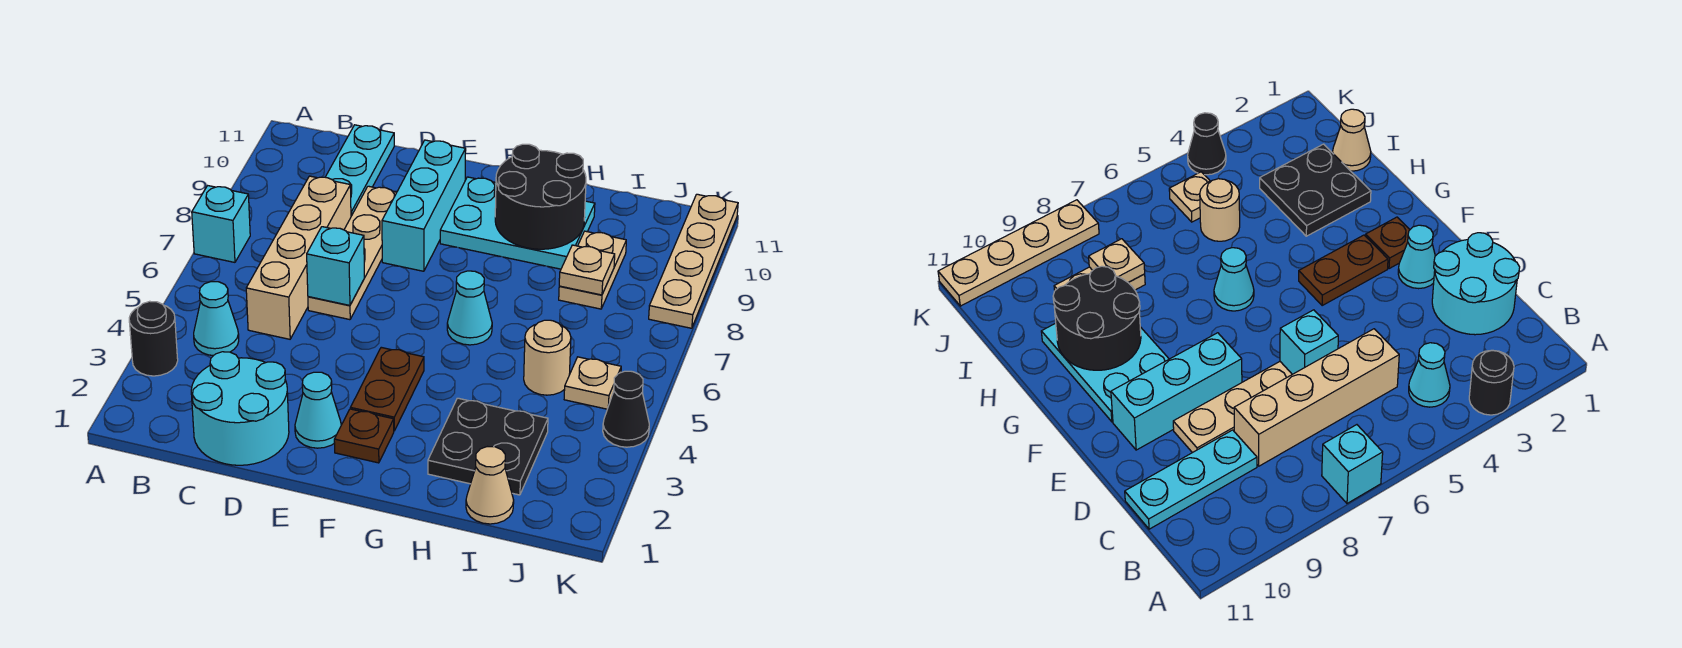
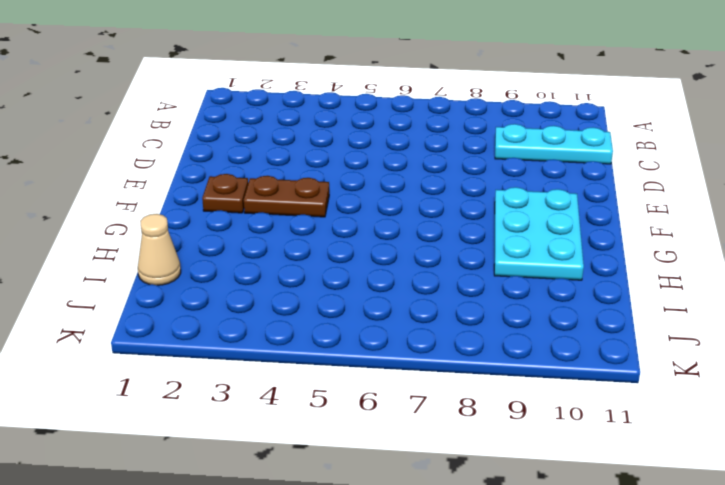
none -> black 1x1 round brick [129,301,178,376]
none -> cyan 1x1 brick [192,186,250,262]
none -> cyan 1x1 cone [194,282,239,356]

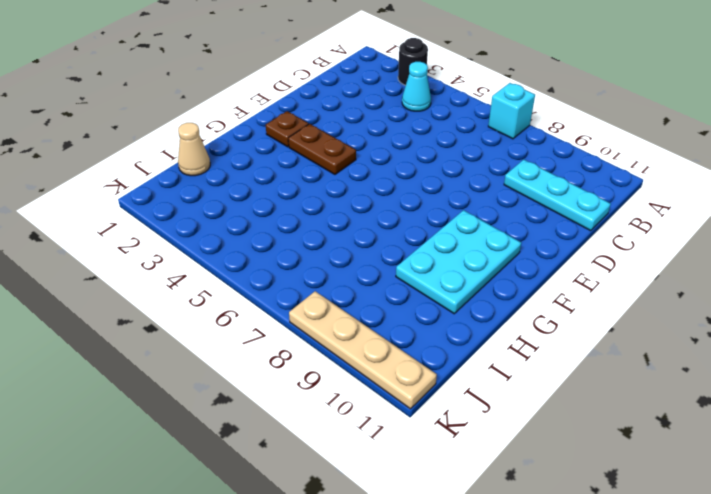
none -> cyan 2x2 round brick [191,352,289,465]
none -> tan 1x4 brick [246,176,351,339]
none -> tan 1x4 plate [308,186,397,320]

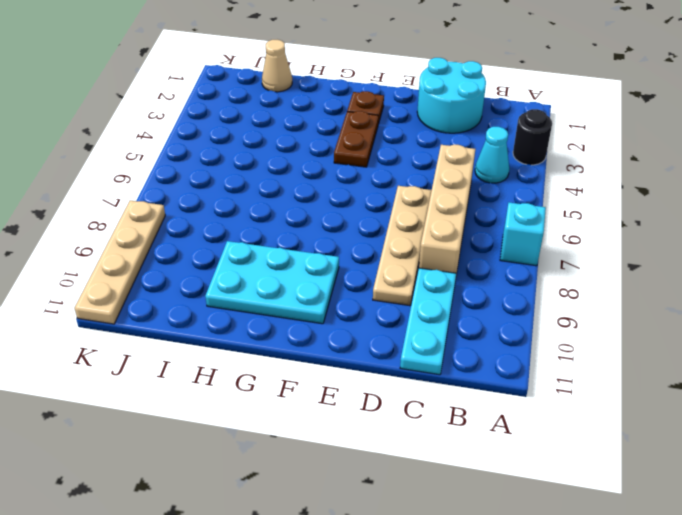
none -> cyan 1x1 cone [295,372,341,448]
none -> cyan 1x3 brick [382,140,466,271]
none -> cyan 1x1 cone [447,271,492,345]

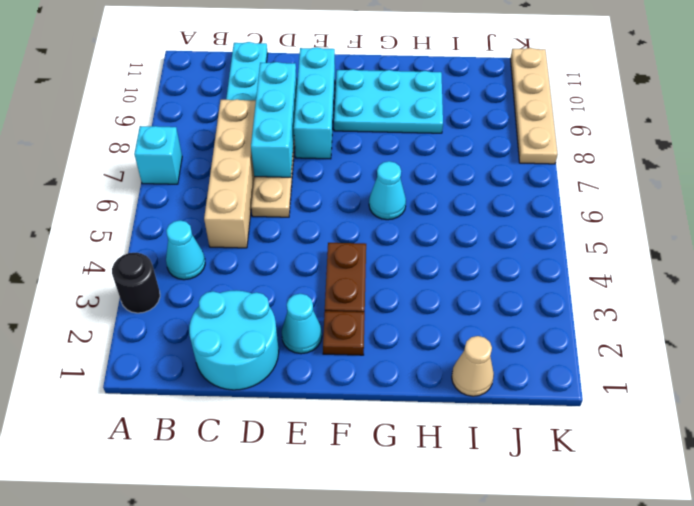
cyan 1x3 brick [251,62,297,177] -> none
none -> black 2x2 plate [428,398,548,495]
none -> tan 1x1 round brick [524,320,571,395]
none -> tan 1x2 plate [559,231,626,309]

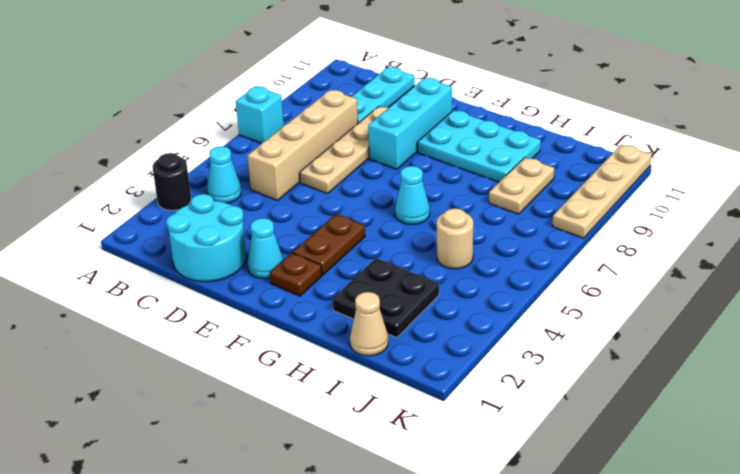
none -> tan 1x1 plate [564,357,621,409]
none -> black 1x1 cone [603,371,649,447]
none -> cyan 1x1 brick [307,227,365,305]

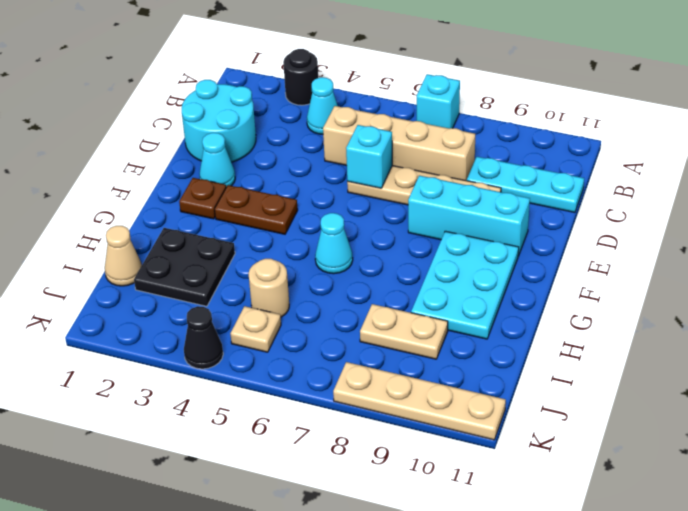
none -> black 2x2 round brick [495,144,586,249]
none -> tan 1x1 plate [559,245,615,295]

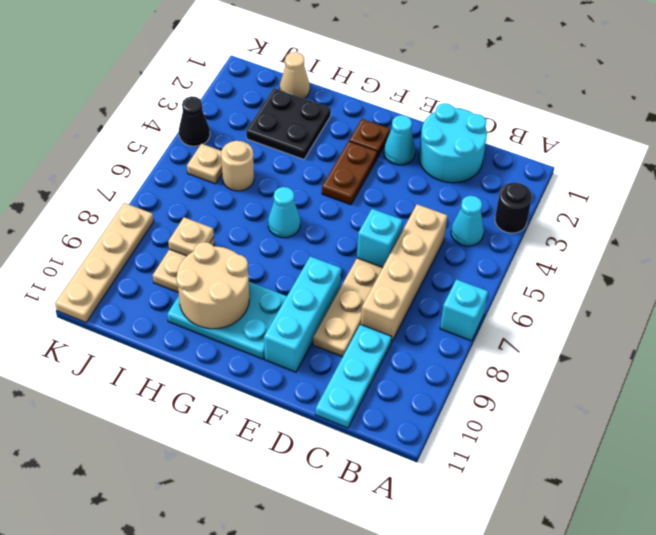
tan 2x2 round brick [176,242,249,329] -> black 2x2 round brick [495,144,586,249]

